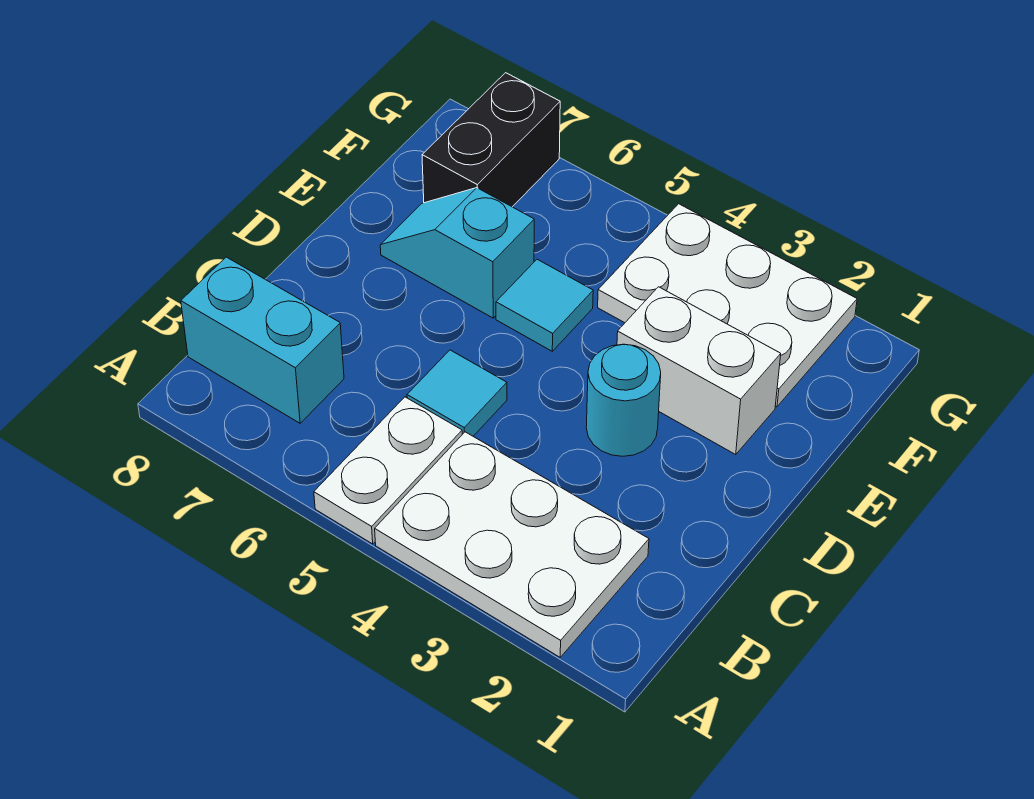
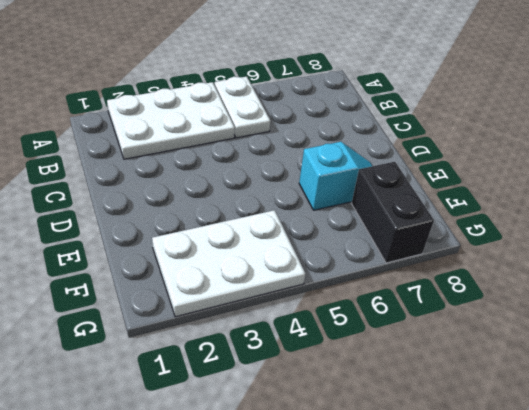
none -> cyan 1x2 brick [181,257,344,423]
none -> cyan 1x1 tile [407,350,507,436]

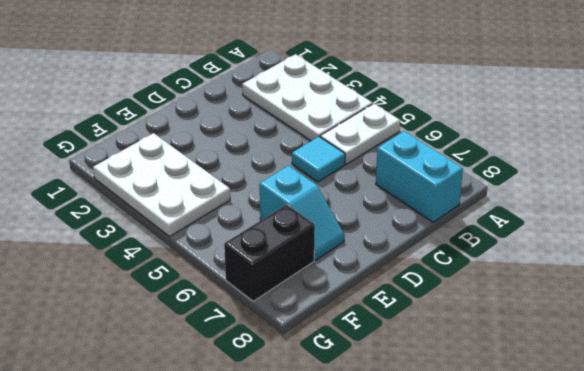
none -> cyan 1x1 round brick [586,344,661,456]
none -> white 1x2 brick [617,287,781,454]

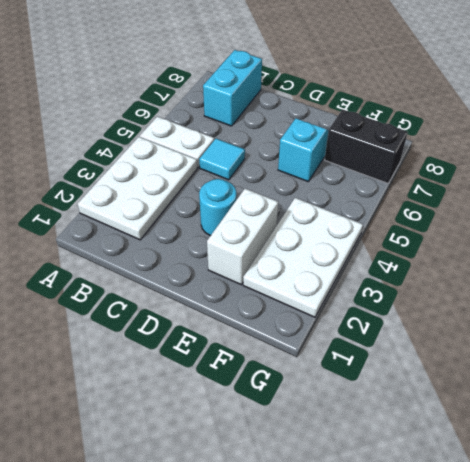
none -> cyan 1x1 tile [496,259,593,351]

